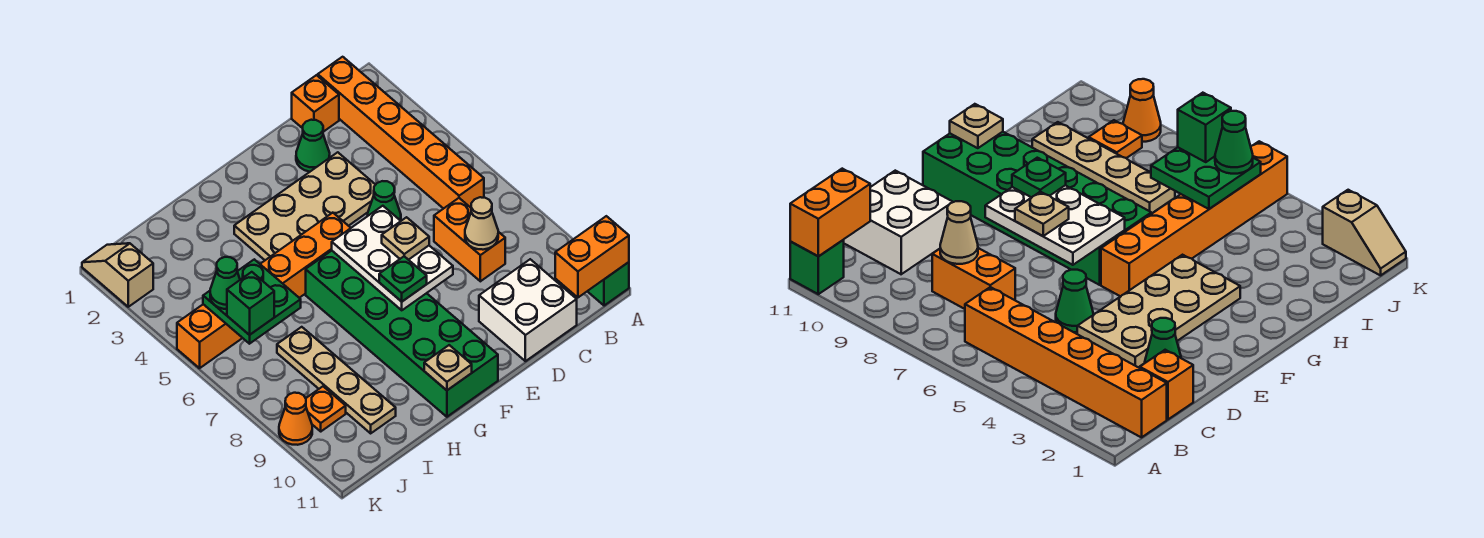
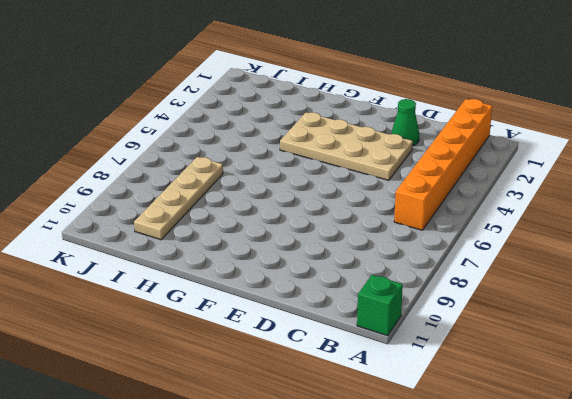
none -> orange 1x1 brick [292,75,339,132]
none -> orange 1x2 brick [434,198,505,281]
none -> white 2x2 brick [479,259,577,361]

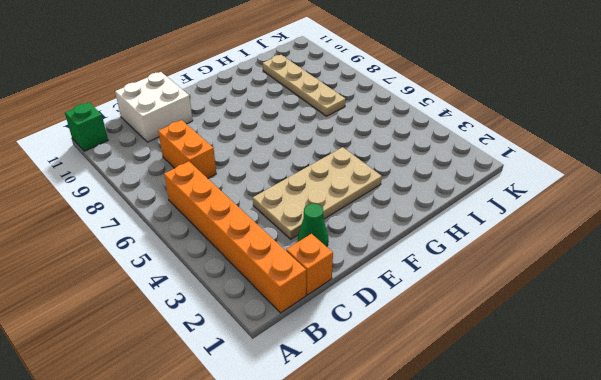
none -> green 1x1 cone [368,181,401,221]
none -> orange 1x6 brick [177,213,350,368]
none -> green 2x6 brick [306,251,498,417]

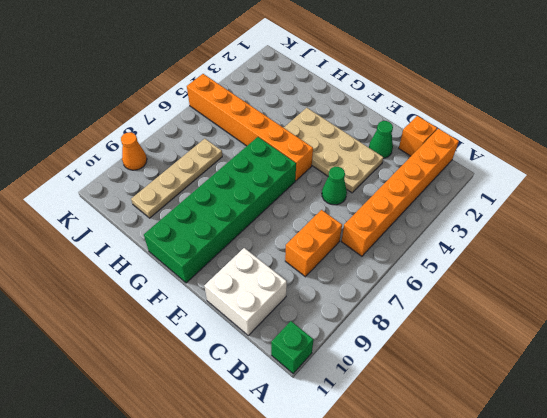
none -> orange 1x1 plate [306,386,346,431]
none -> tan 1x2 slope [82,243,153,307]
none -> orange 1x2 brick [555,216,629,298]

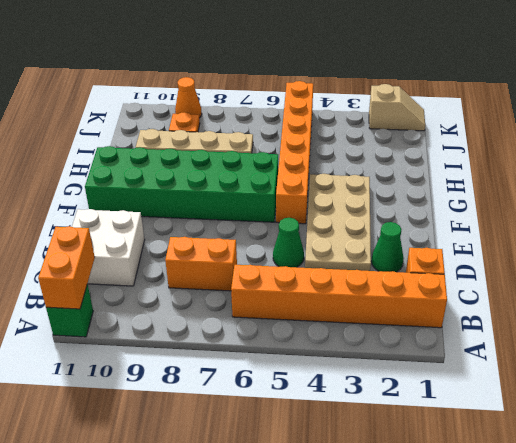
none -> tan 1x1 cone [465,197,498,250]
none -> white 2x3 plate [332,206,453,310]
none -> tan 1x1 plate [424,345,472,390]

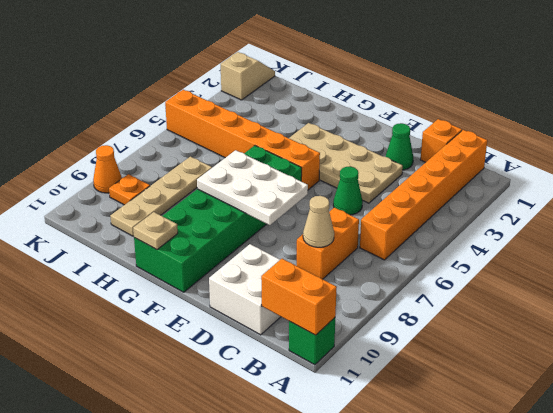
white 2x3 plate [197,150,308,225] -> white 2x3 plate turned to [332,206,453,310]
none -> green 2x2 plate [203,259,301,344]
none -> tan 1x1 plate [382,217,429,260]
none -> green 1x1 plate [379,256,427,302]

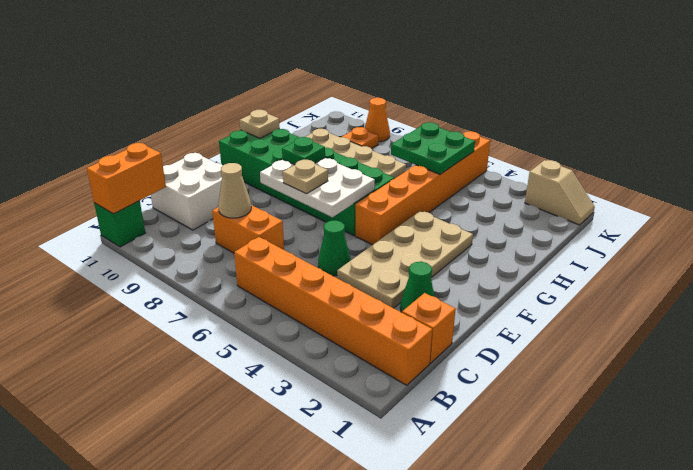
none -> green 1x1 cone [210,257,240,309]
none -> green 1x1 brick [227,272,274,335]

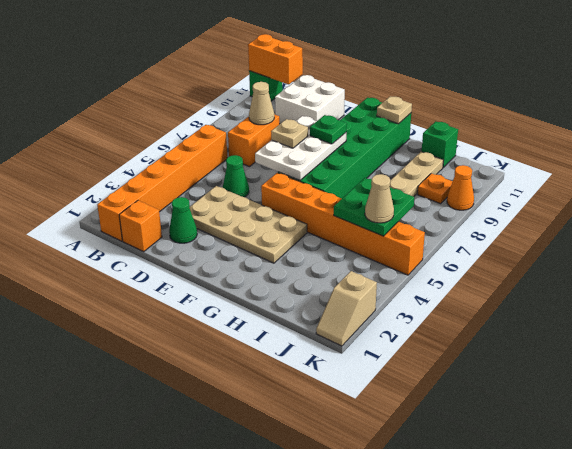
green 1x1 brick [422,121,458,167] -> green 1x1 brick moved to [227,272,274,335]
tan 1x1 cone [365,174,394,223] -> green 1x1 cone [210,257,240,309]

